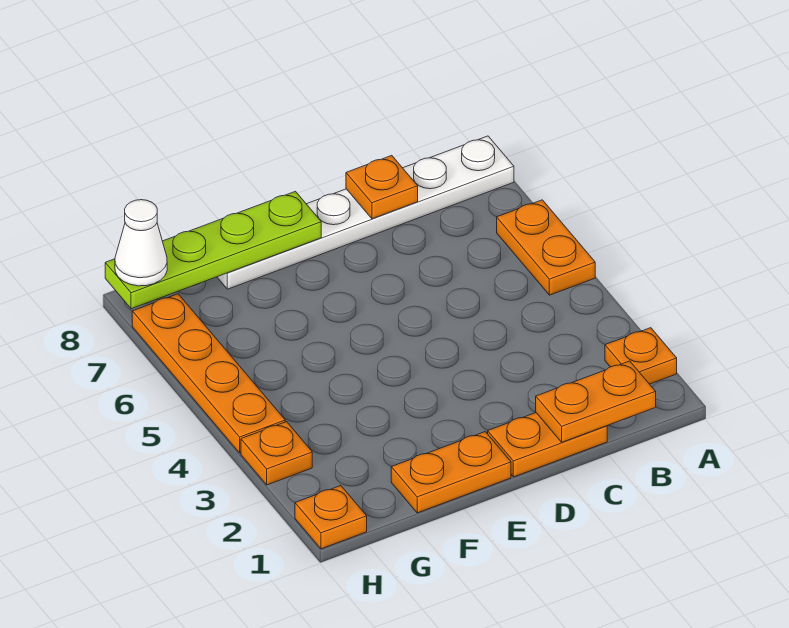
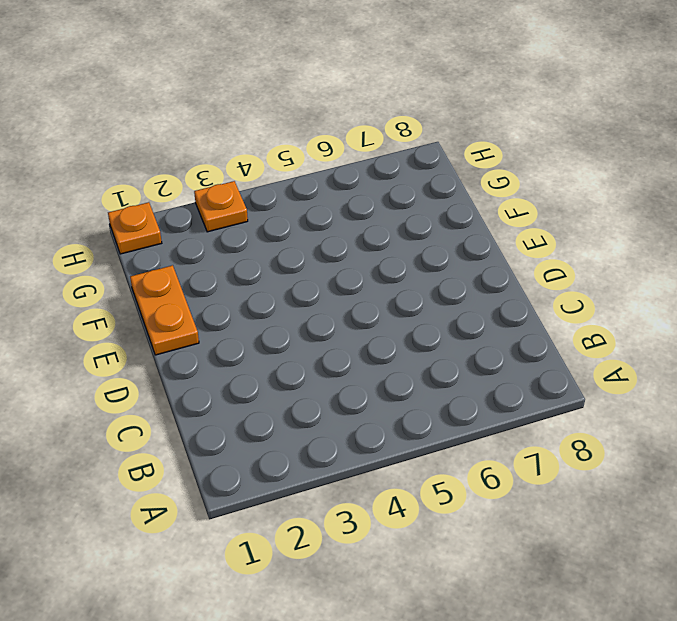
none -> orange 1x1 plate [605,328,677,384]
none -> orange 1x2 plate [497,200,595,295]
none -> white 1x6 plate [217,136,514,289]

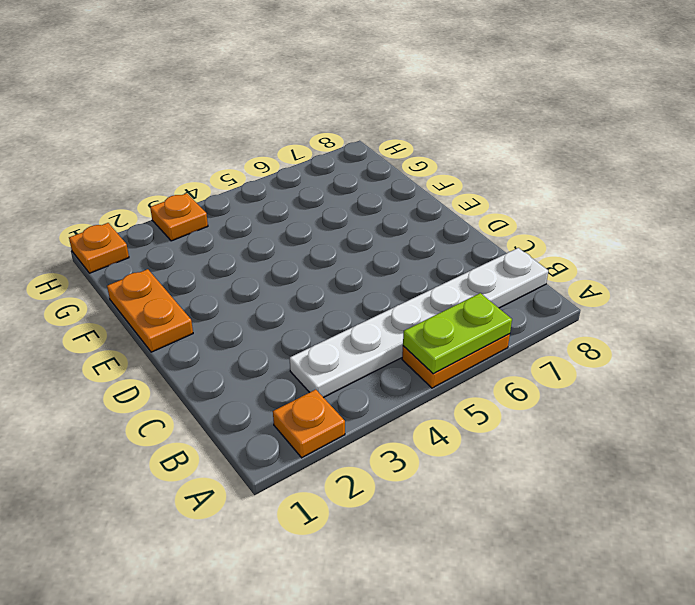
lime 1x2 plate [403,293,512,374] -> none
white 1x6 plate [290,248,548,398] -> white 1x6 plate turned to [217,136,514,289]
none -> orange 1x2 plate [488,413,607,477]
none -> orange 1x4 plate [132,294,285,453]
none -> orange 1x2 plate [536,361,656,442]

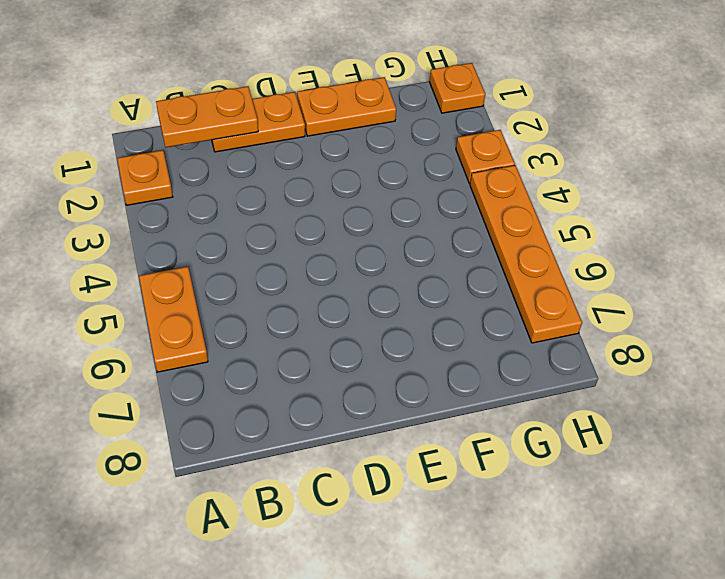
none -> white 1x6 plate [217,136,514,289]
none -> orange 1x1 plate [346,155,418,219]
none -> lime 1x4 plate [105,191,321,309]

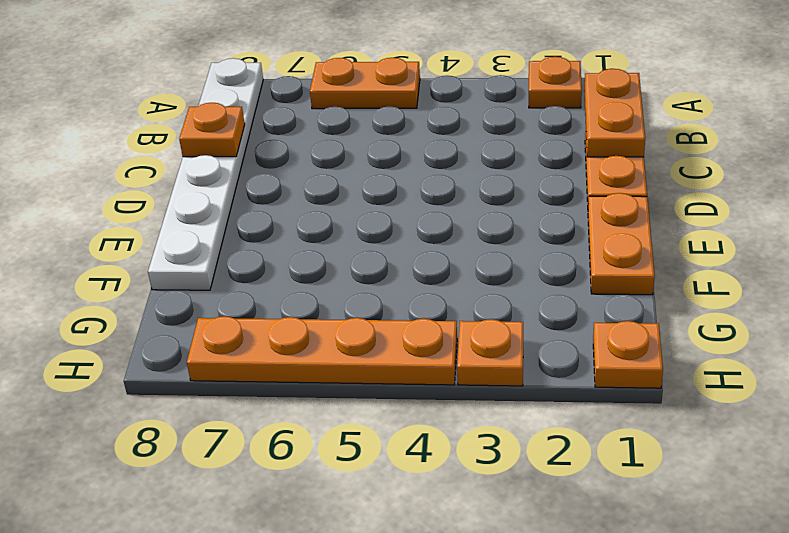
none -> lime 1x4 plate [105,191,321,309]
none -> white 1x1 cone [115,200,167,286]

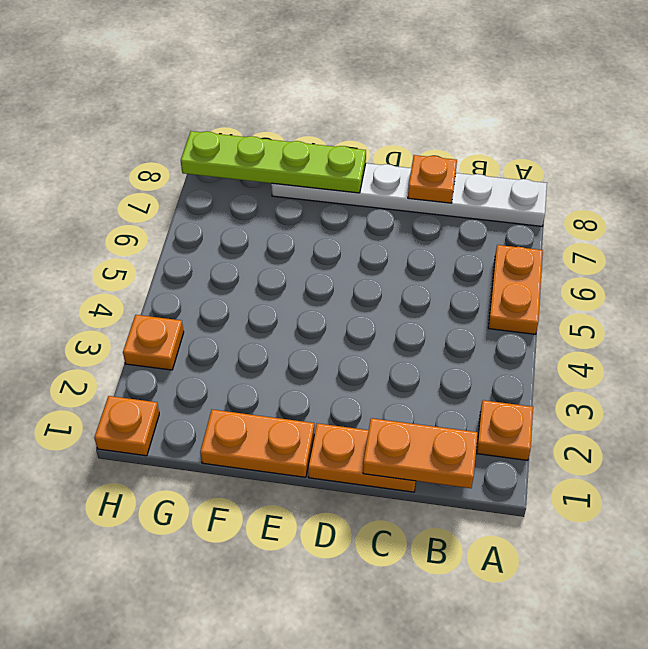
none -> orange 1x4 plate [132,294,285,453]
none -> white 1x1 cone [115,200,167,286]

